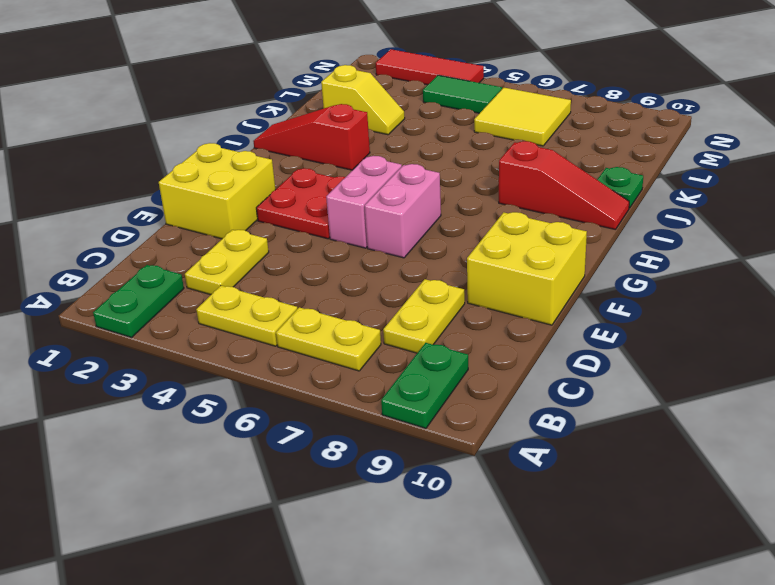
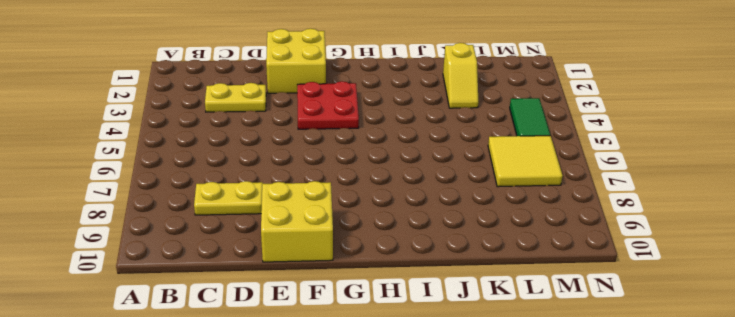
none -> green 1x2 plate [93,265,184,337]
none -> green 1x2 plate [381,343,468,428]
none -> yellow 1x2 plate [196,286,297,346]

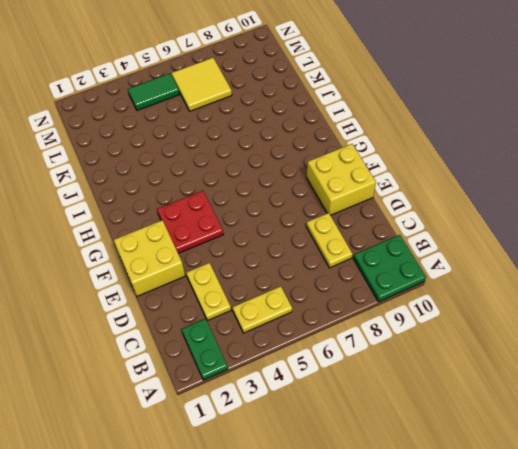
green 2x2 plate [354,235,426,302] -> green 1x2 plate [381,343,468,428]
none -> yellow 1x2 plate [276,307,381,371]
none -> pink 1x2 brick [326,156,402,248]
none -> pink 1x2 brick [365,164,441,258]

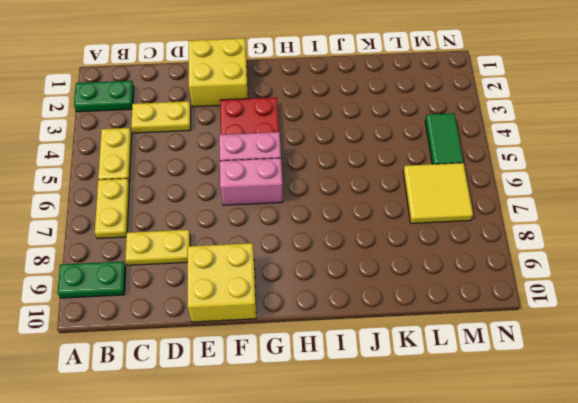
none -> red 1x3 slope [253,104,370,170]
none -> red 1x3 slope [499,141,629,230]
none -> green 1x1 plate [597,167,643,208]

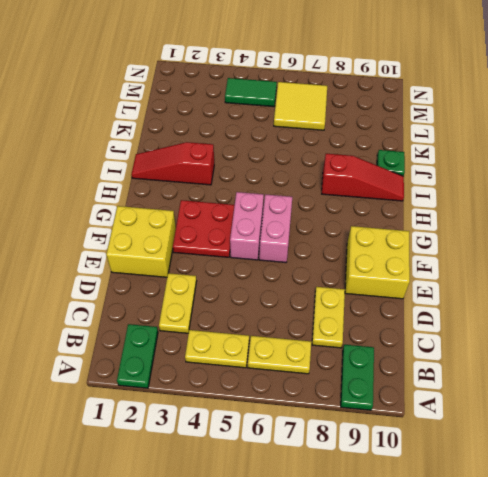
none -> yellow 1x2 slope [321,65,405,135]
none -> red 1x3 tile [376,49,484,85]

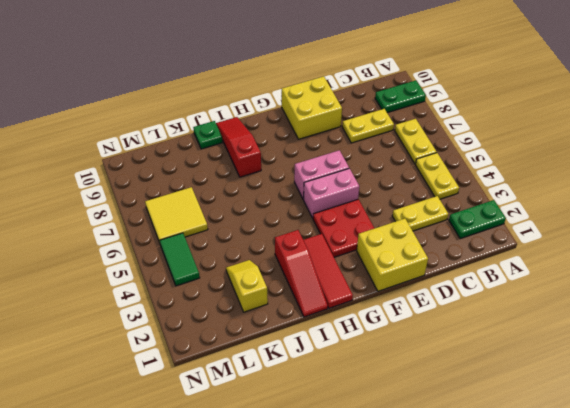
red 1x3 tile [304,234,353,308] -> red 1x3 tile moved to [376,49,484,85]

